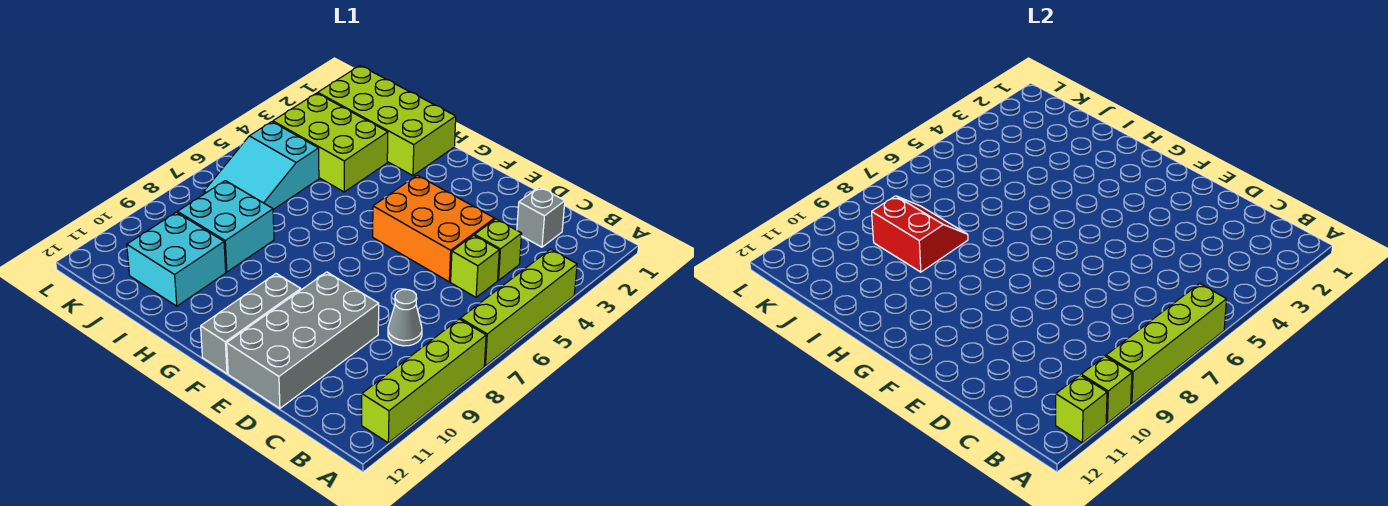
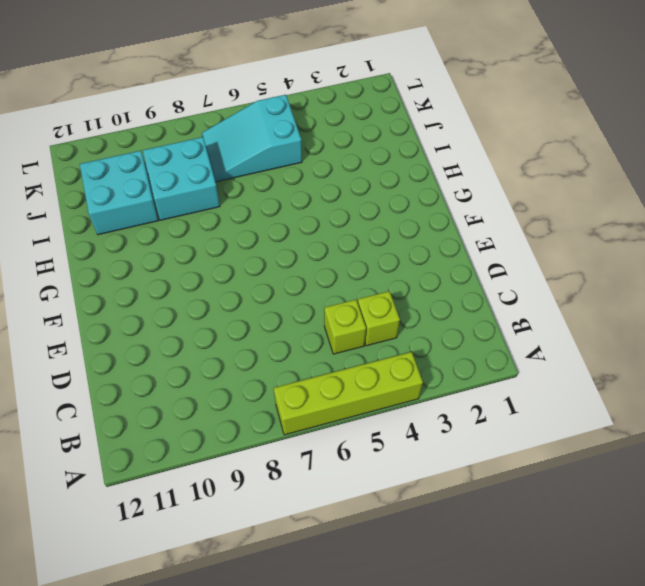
none -> lime 1x4 brick [362,319,486,443]
none -> grey 1x1 brick [517,187,565,247]
none -> grey 1x1 cone [388,290,422,346]

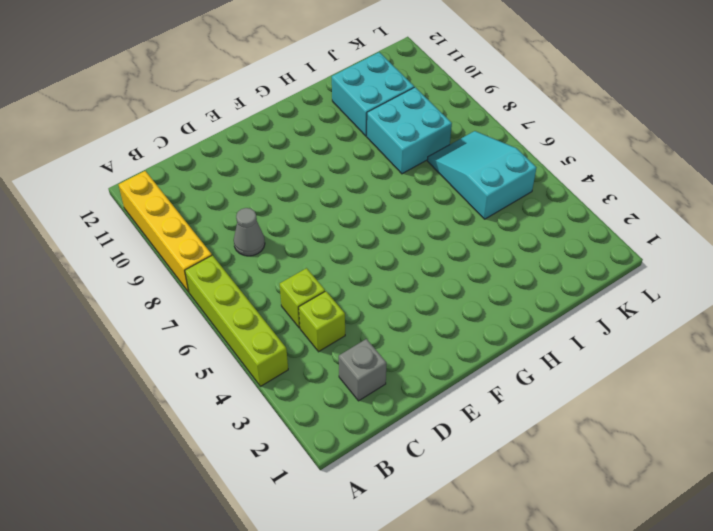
yellow 1x4 brick [118,171,212,292] -> lime 1x4 brick [362,319,486,443]
none -> orange 2x3 brick [373,175,495,282]
none -> grey 2x4 brick [227,272,379,408]
none -> grey 1x3 brick [201,274,301,374]

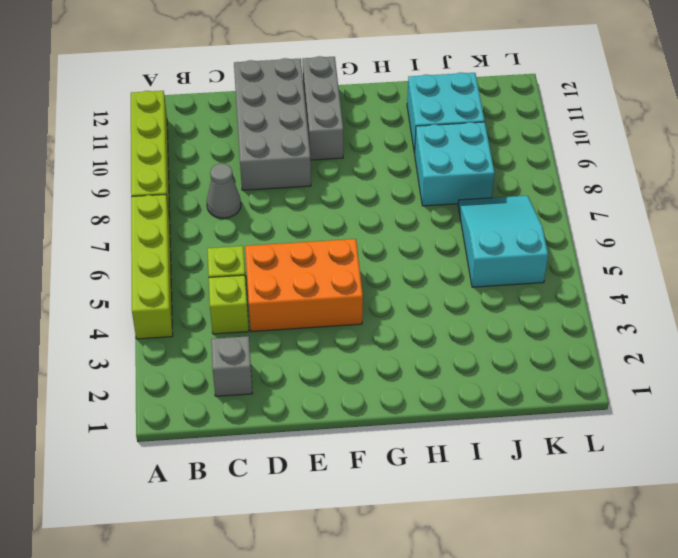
none -> lime 2x4 brick [318,66,456,176]
none -> lime 2x3 brick [273,93,388,192]
none -> lime 1x4 brick [1106,284,1227,404]

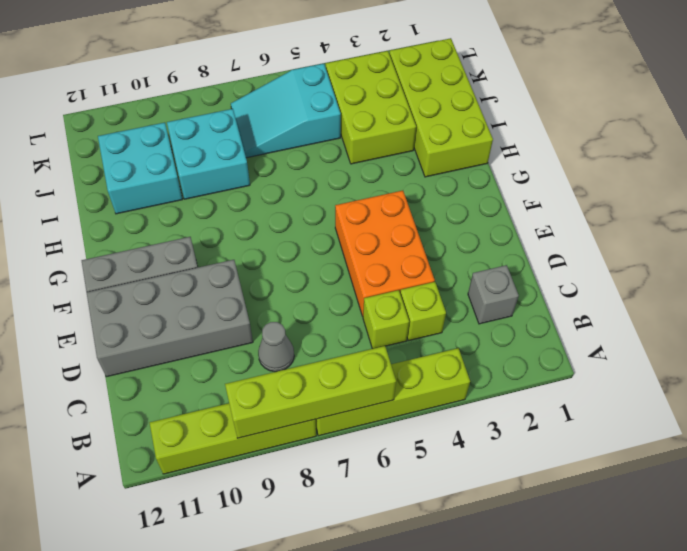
none -> lime 1x1 brick [1081,356,1132,423]
none -> lime 1x1 brick [1056,375,1107,443]
none -> red 2x2 slope [872,196,968,272]

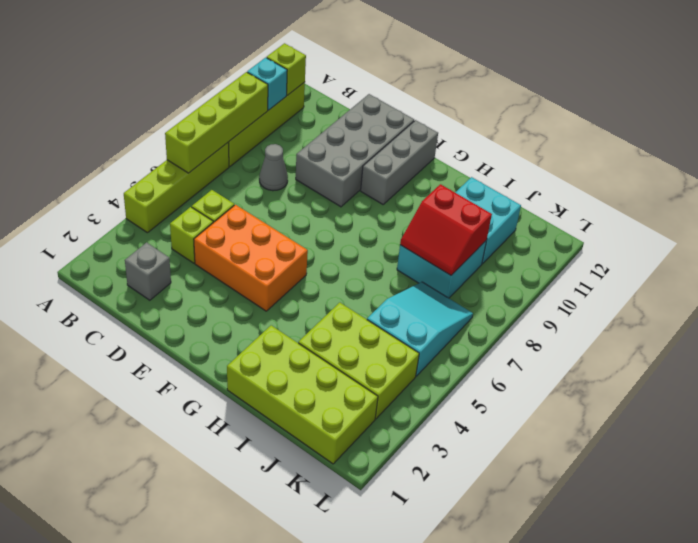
cyan 1x1 brick [247,58,287,110] -> lime 1x1 brick [1081,356,1132,423]

